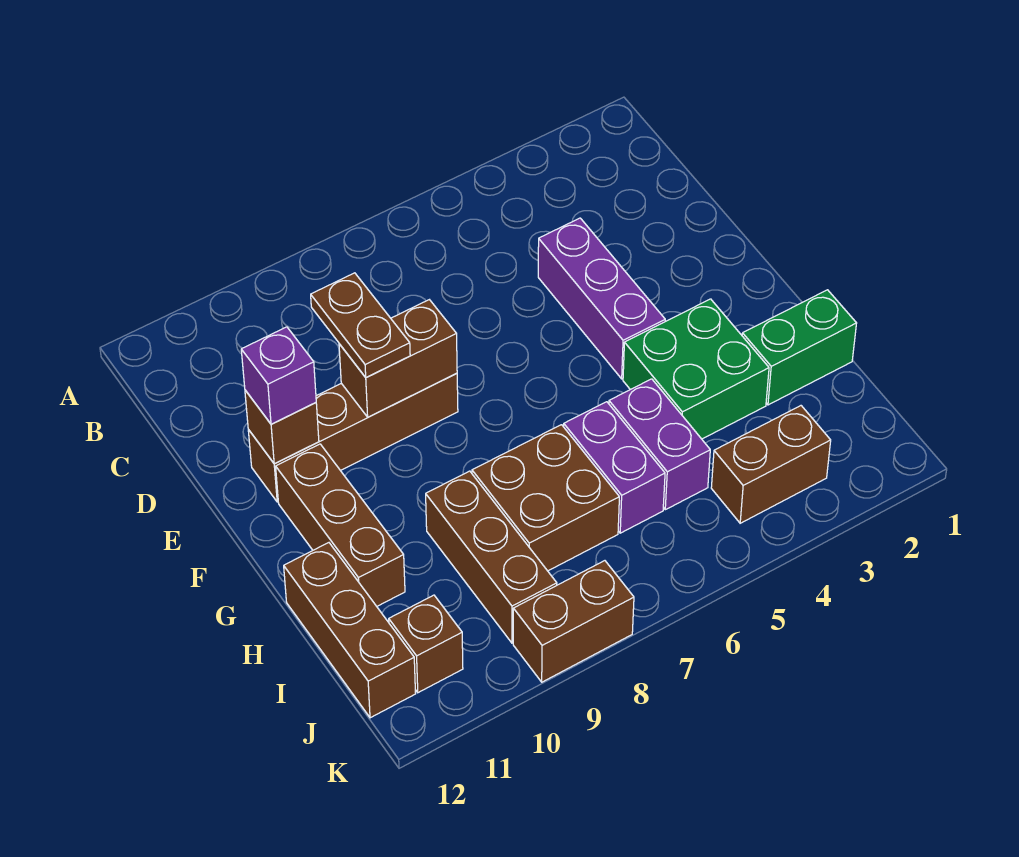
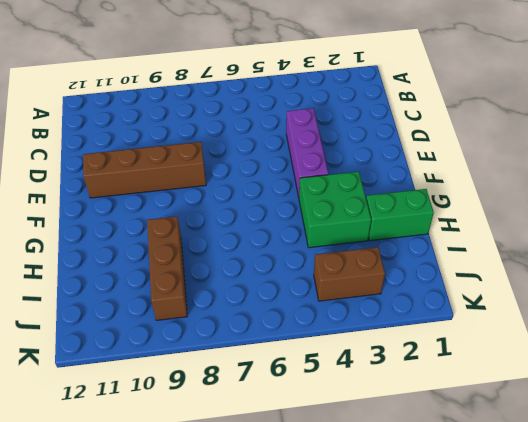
none -> brown 1x3 brick [276,444,405,606]
none -> purple 1x2 brick [609,379,710,510]
none -> purple 1x2 brick [564,402,665,533]

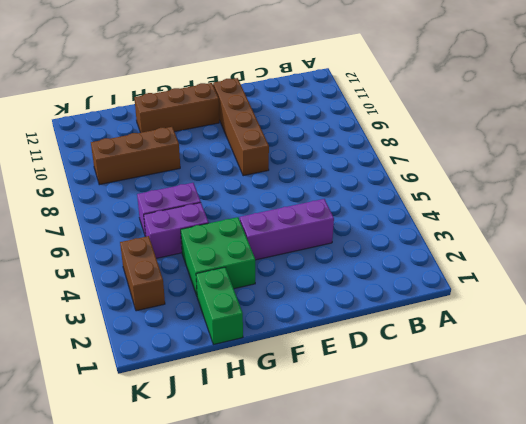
none -> brown 2x2 brick [472,425,619,571]
none -> brown 1x3 brick [284,543,416,718]
none -> brown 1x1 brick [389,595,463,693]

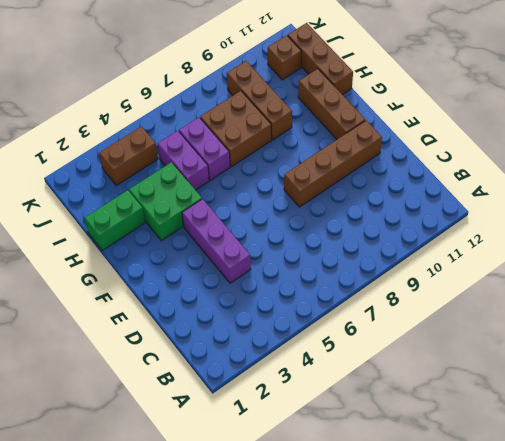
none -> brown 1x2 brick [513,561,634,682]
none -> brown 1x2 brick [339,300,457,417]
none -> brown 1x1 brick [245,390,319,464]

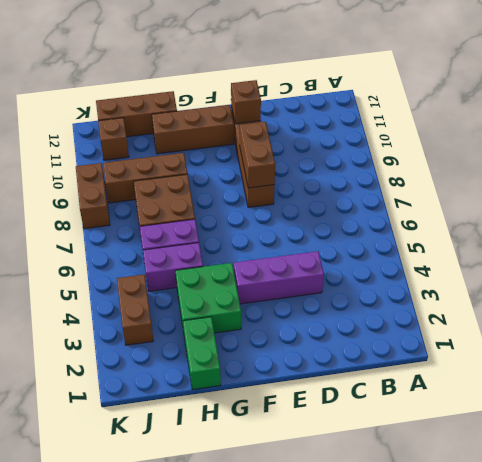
none -> brown 1x2 plate [311,273,410,378]
none -> purple 1x1 brick [241,327,316,424]

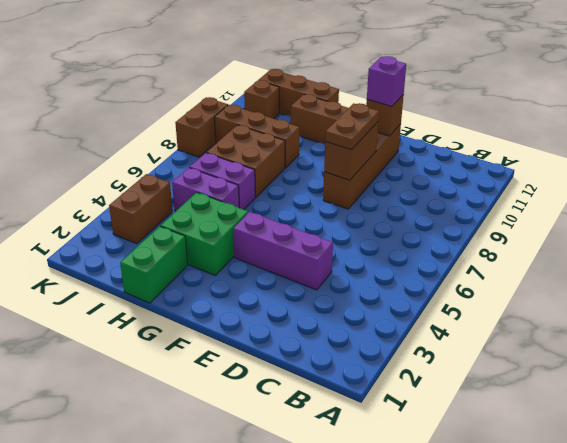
brown 1x2 plate [325,103,379,150] -> brown 1x2 plate turned to [311,273,410,378]

